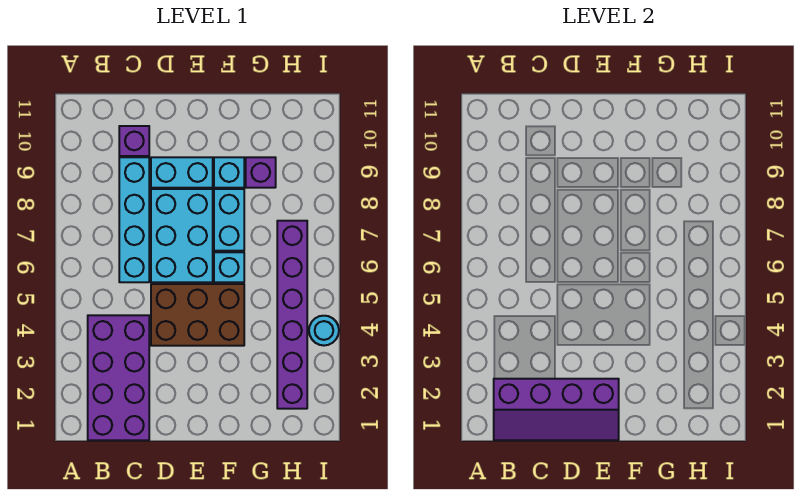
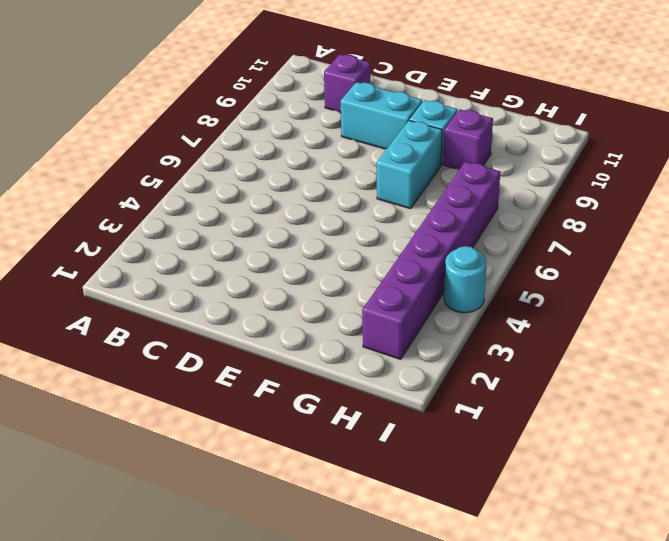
none -> purple 2x4 brick [88,315,149,440]
none -> cyan 1x4 brick [119,157,149,282]
none -> brown 2x3 brick [151,284,244,346]

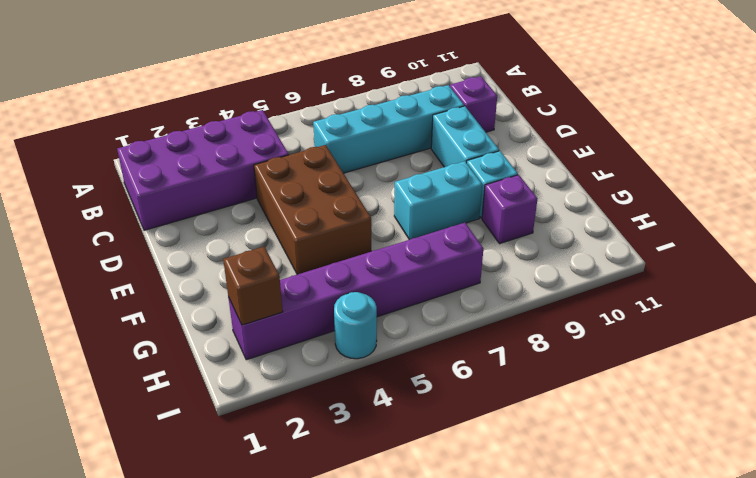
brown 1x1 brick [223,247,283,325] -> none
none -> cyan 2x3 brick [151,189,213,282]
none -> cyan 1x1 brick [214,252,244,282]
none -> purple 2x4 slope [494,379,619,440]

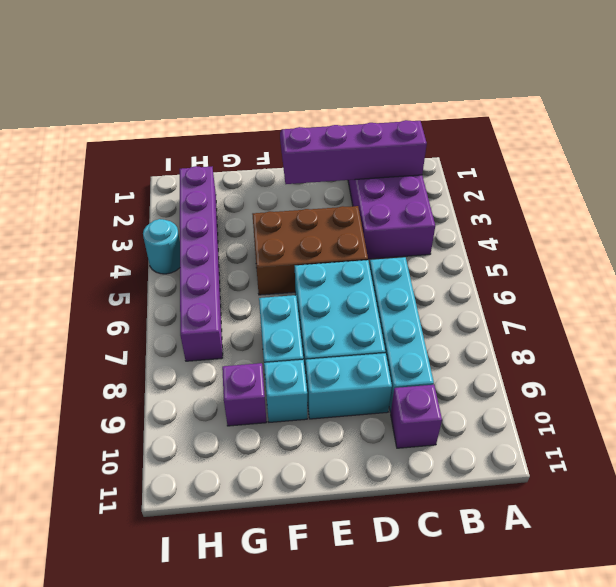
none -> cyan 1x1 brick [214,252,244,282]

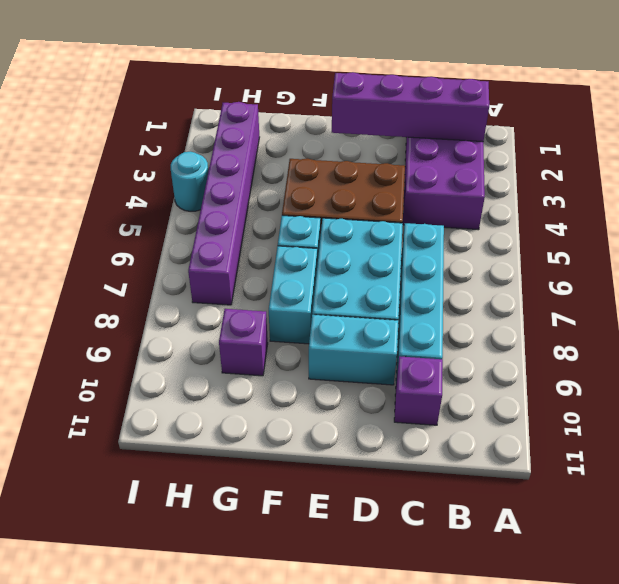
none -> cyan 1x1 brick [214,157,244,188]

